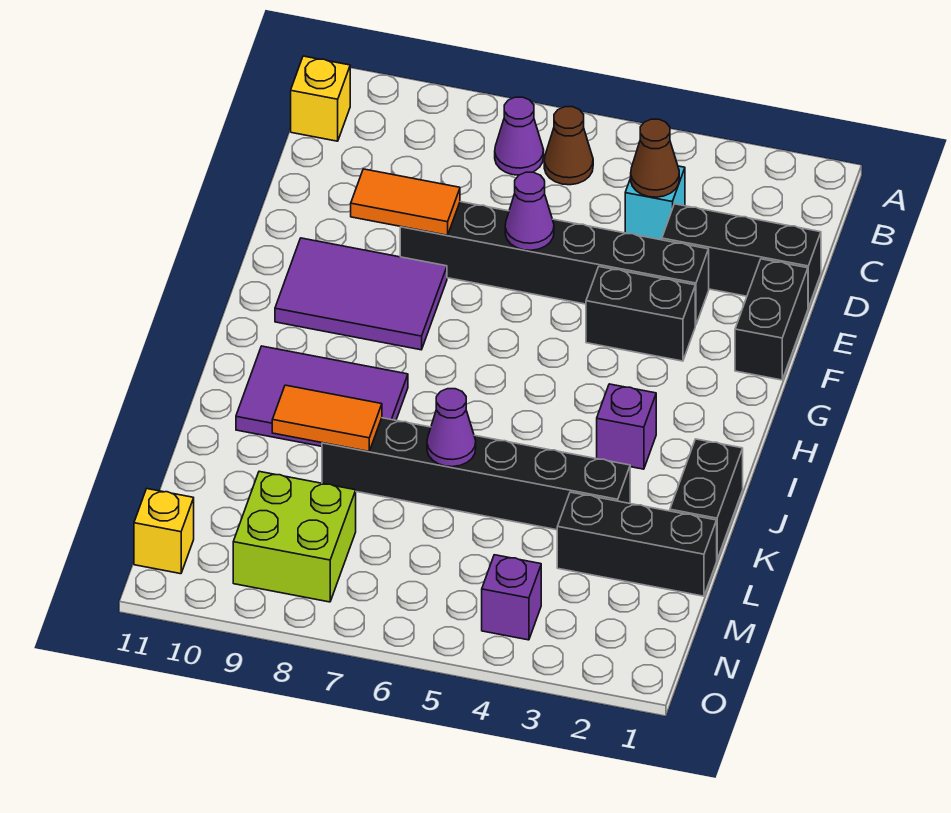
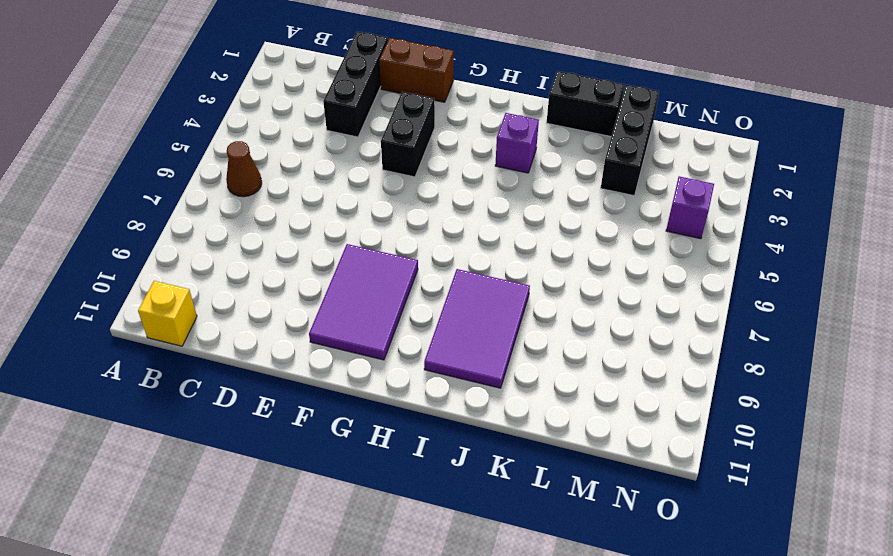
brown 1x2 brick [379,38,454,102] -> black 1x2 brick [735,259,808,380]
none -> purple 1x1 cone [495,97,544,175]
none -> cyan 1x1 brick [625,166,685,240]
none -> black 1x6 brick [400,202,709,325]

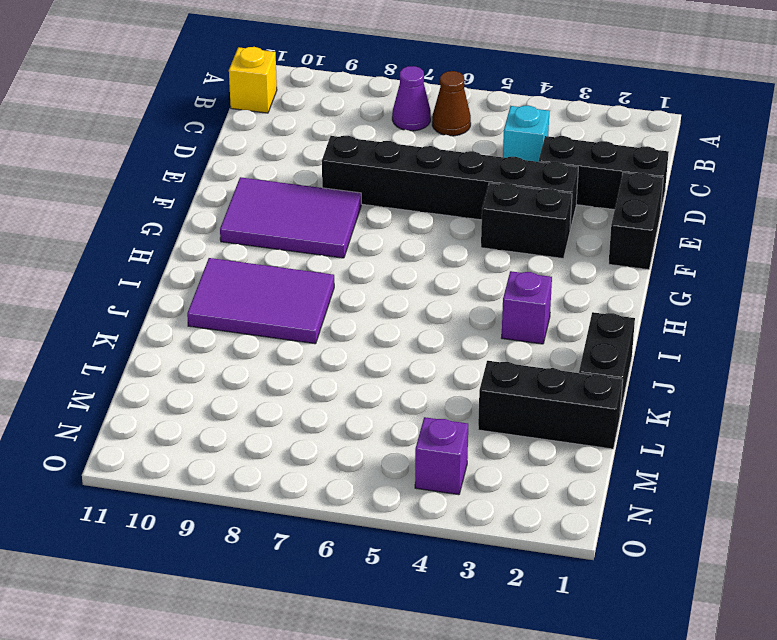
none -> black 1x6 brick [322,418,630,530]
none -> lime 2x2 brick [233,471,356,602]
none -> yellow 1x1 brick [134,489,194,574]

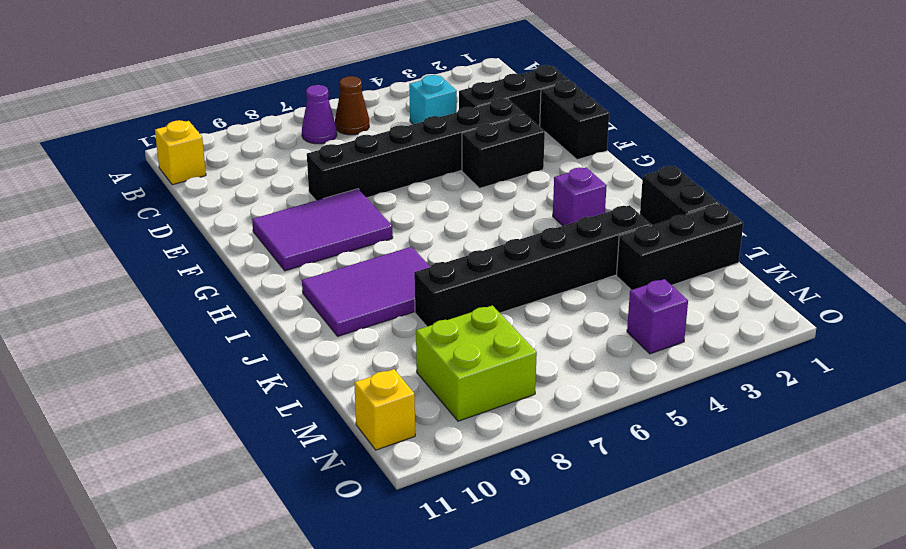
none -> brown 1x1 cone [631,119,679,197]
none -> purple 1x1 cone [505,172,554,250]
none -> orange 1x2 tile [351,169,460,235]

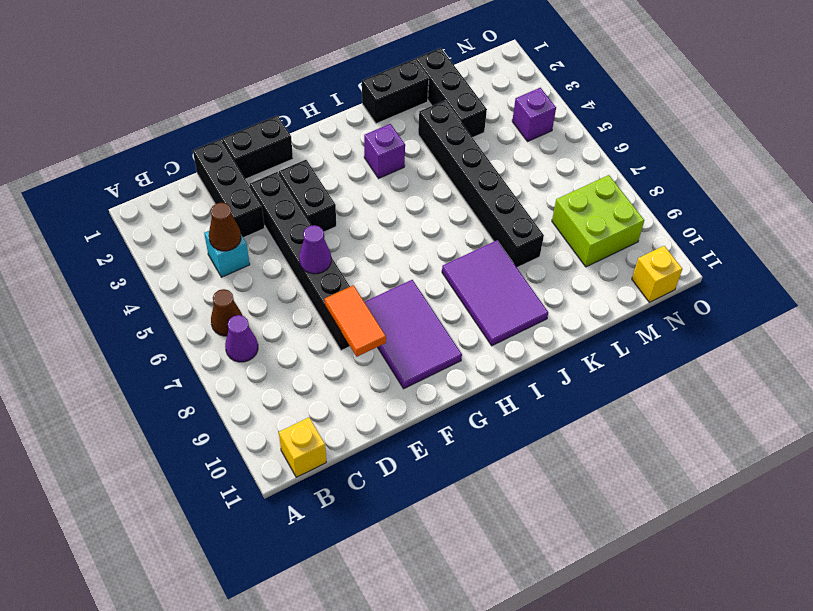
none -> purple 1x1 cone [427,389,476,467]
none -> orange 1x2 tile [272,385,382,451]

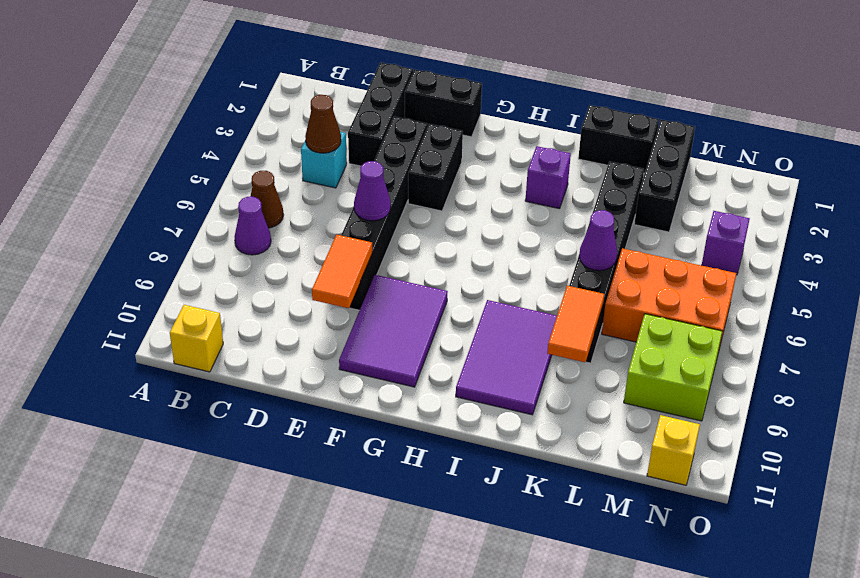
orange 2x3 brick [602,248,736,352] -> none

